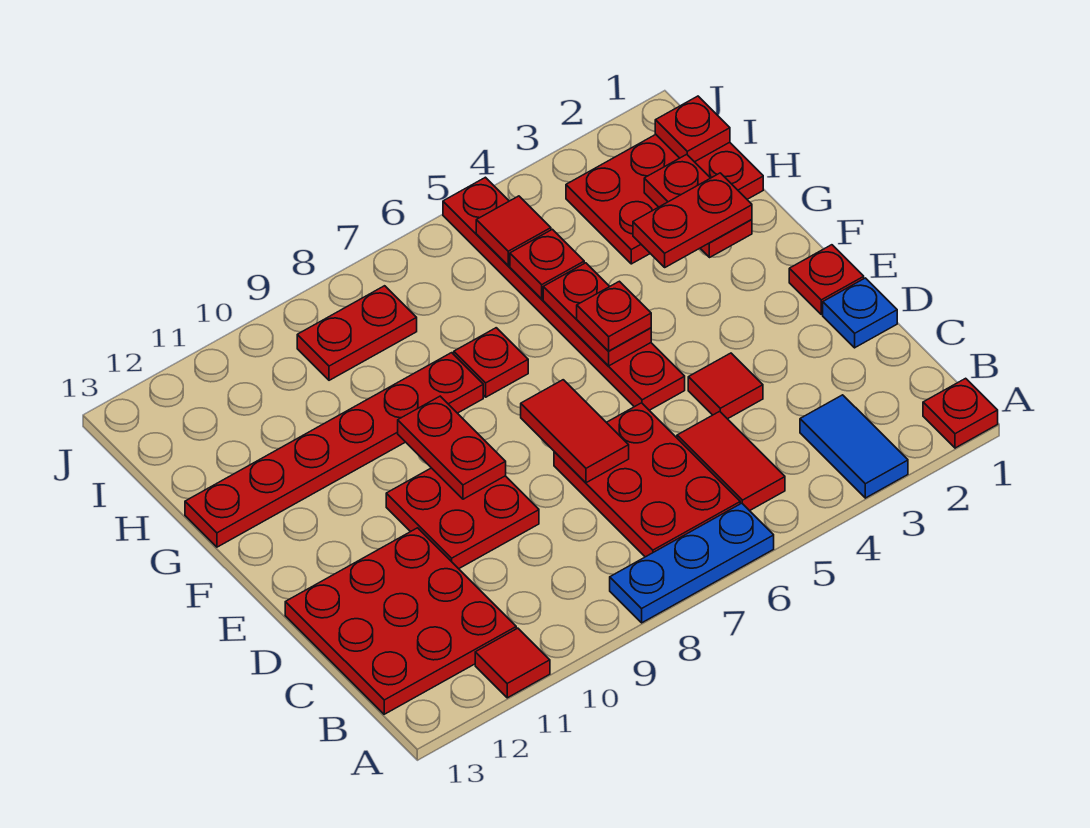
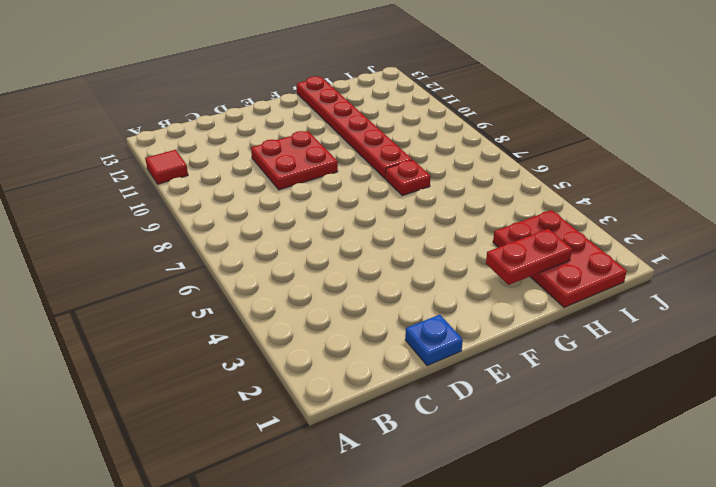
none -> red 1x1 plate [923,378,998,448]
none -> blue 1x2 tile [800,395,908,498]
none -> blue 1x3 plate [610,503,774,623]

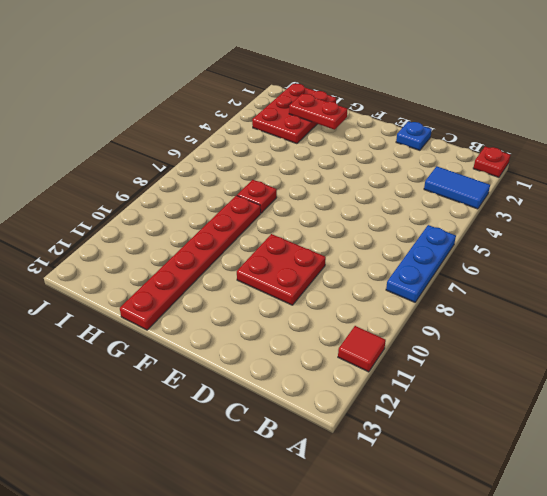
none -> red 1x2 tile [677,411,785,511]
none -> red 2x3 plate [554,403,740,557]
none -> red 3x3 plate [285,528,516,714]

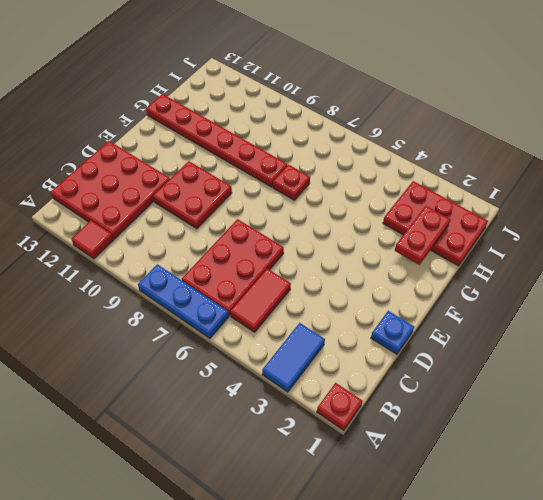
none -> red 1x1 tile [688,353,763,419]
none -> red 1x1 plate [789,245,864,314]
none -> red 1x6 plate [443,177,685,410]

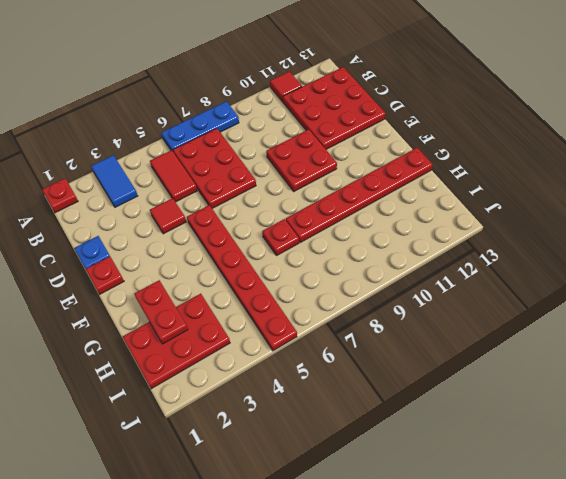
none -> red 1x2 plate [297,286,417,380]
none -> red 1x2 tile [521,380,629,483]
none -> red 1x2 plate [398,396,506,499]

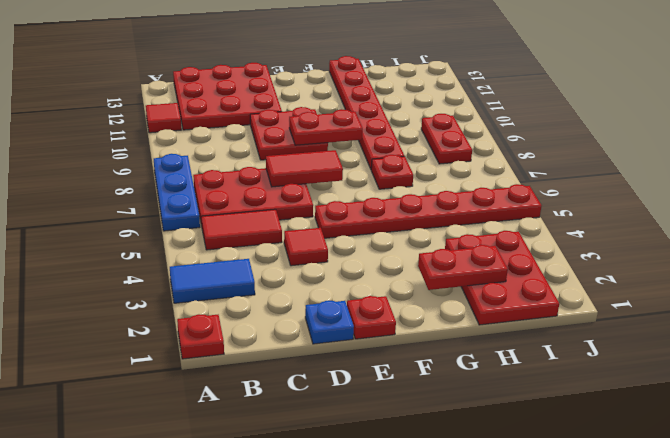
none -> red 1x2 plate [543,263,651,366]
none -> red 1x1 plate [510,229,584,299]
none -> red 1x1 plate [655,96,730,162]

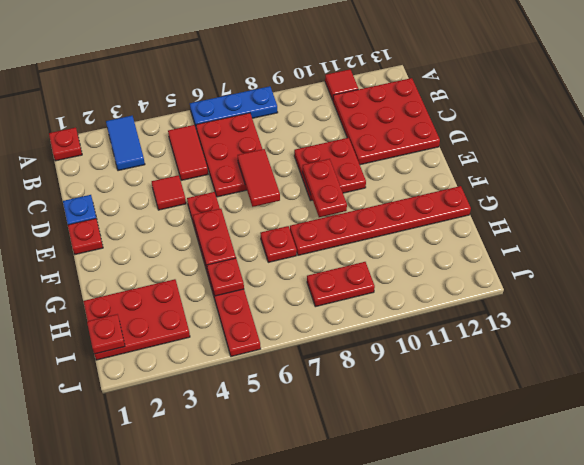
none -> red 1x2 plate [644,154,752,258]
none -> red 1x1 tile [476,196,551,266]
none -> red 1x1 plate [577,281,651,351]

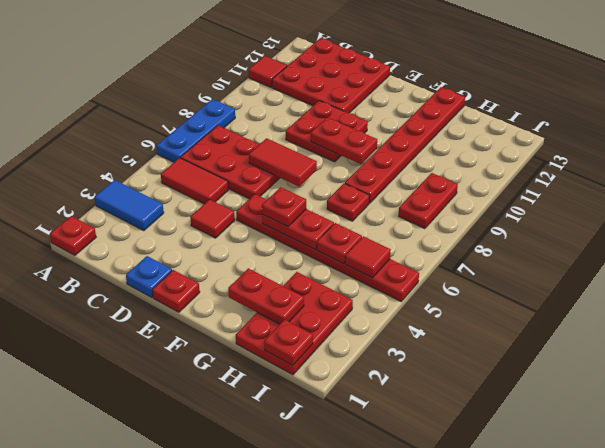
none -> red 1x2 plate [633,173,752,267]

